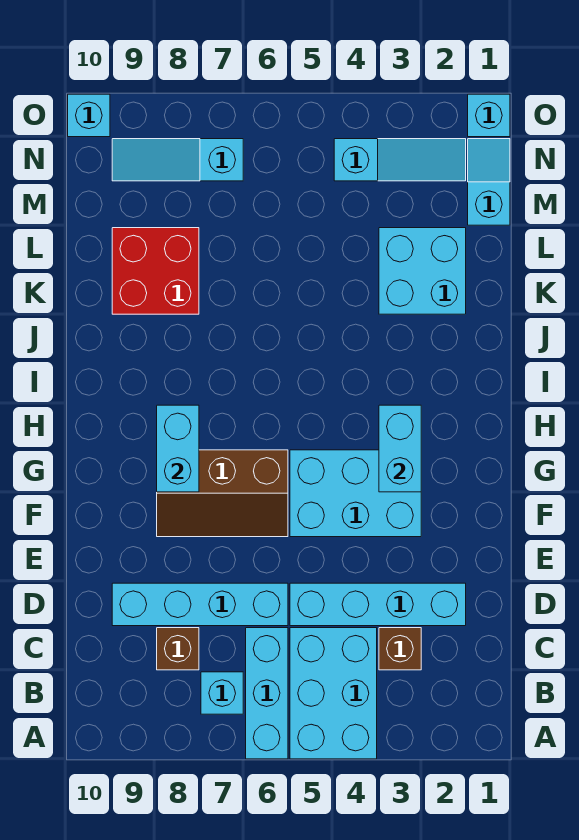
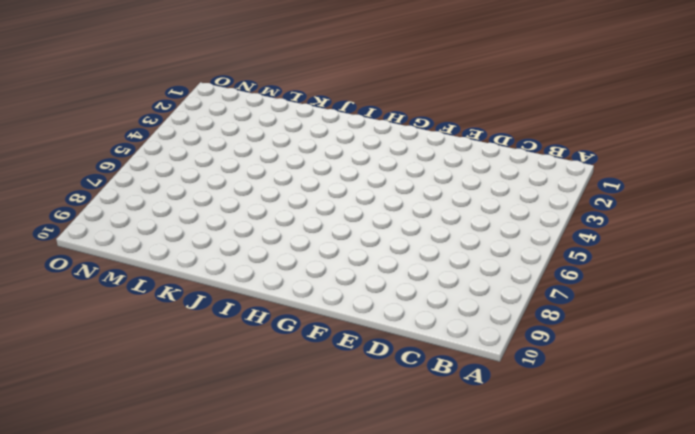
none -> cyan 2x3 brick [290,628,377,759]
none -> cyan 1x3 brick [246,628,288,759]
none -> cyan 1x1 brick [201,672,243,714]

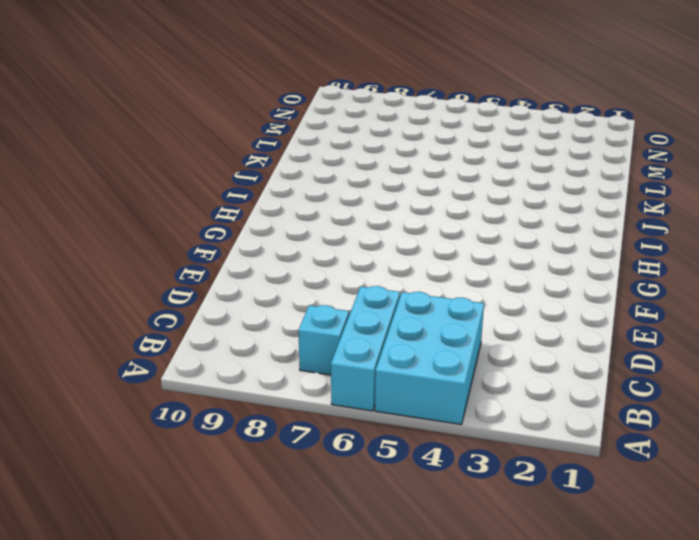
none -> brown 1x1 brick [379,628,421,670]
none -> brown 1x1 brick [157,628,199,670]
none -> cyan 1x4 brick [290,583,466,626]

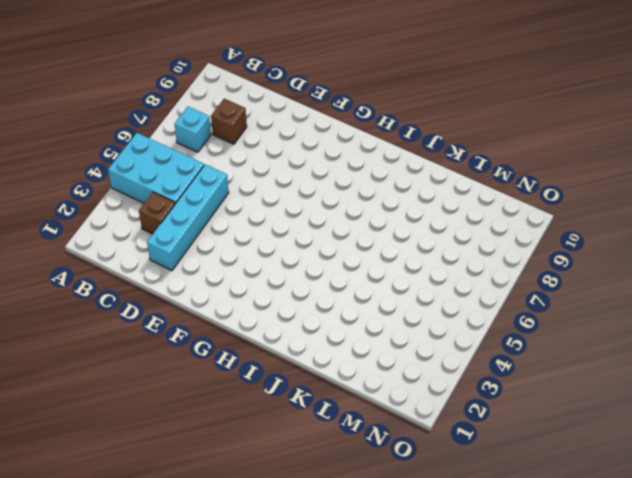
none -> cyan 1x3 brick [246,628,288,759]
none -> cyan 1x4 brick [112,583,288,626]
none -> cyan 2x3 brick [290,450,421,537]

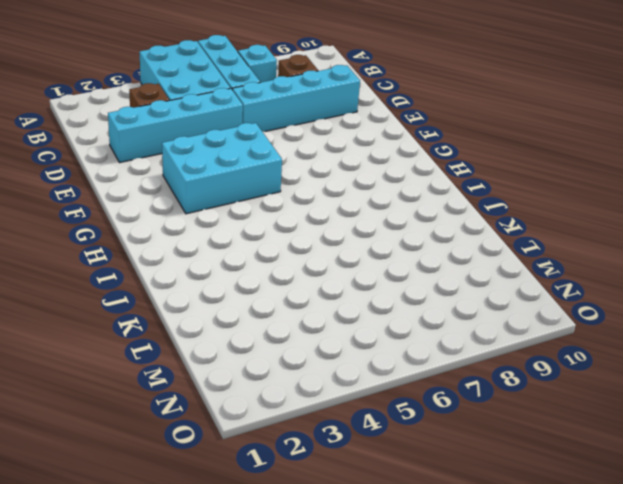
none -> brown 2x3 slope [157,450,288,537]
none -> cyan 2x2 brick [379,228,466,314]
none -> red 2x2 brick [112,228,199,314]

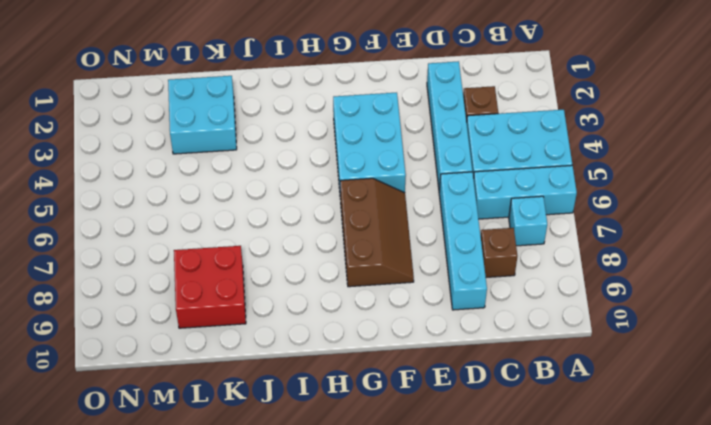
none -> cyan 1x2 slope [468,139,510,225]
none -> cyan 1x3 slope [334,139,466,181]
none -> cyan 1x3 slope [112,139,243,181]

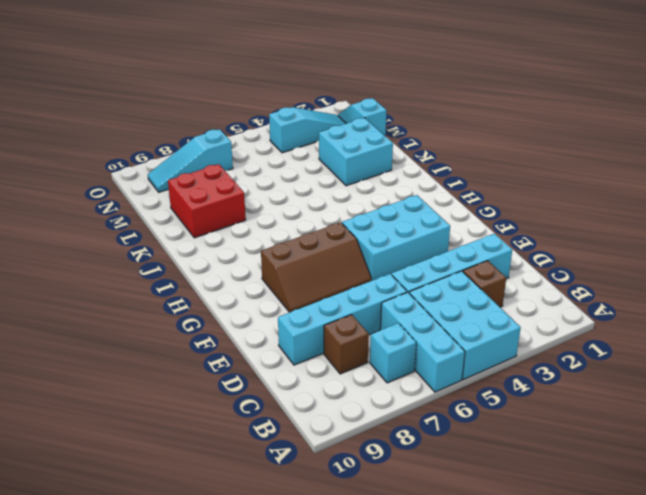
none -> cyan 1x1 brick [468,94,510,137]
none -> cyan 1x1 brick [68,94,110,137]
none -> cyan 1x2 brick [379,405,421,492]

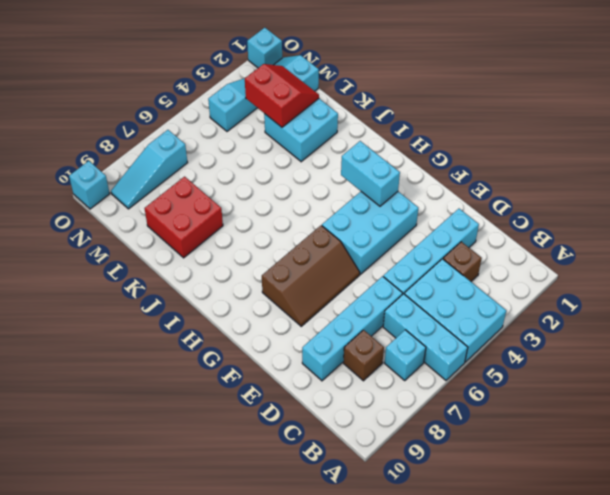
red 2x2 slope [245,64,319,127] -> none
none -> cyan 1x2 brick [157,405,199,492]

